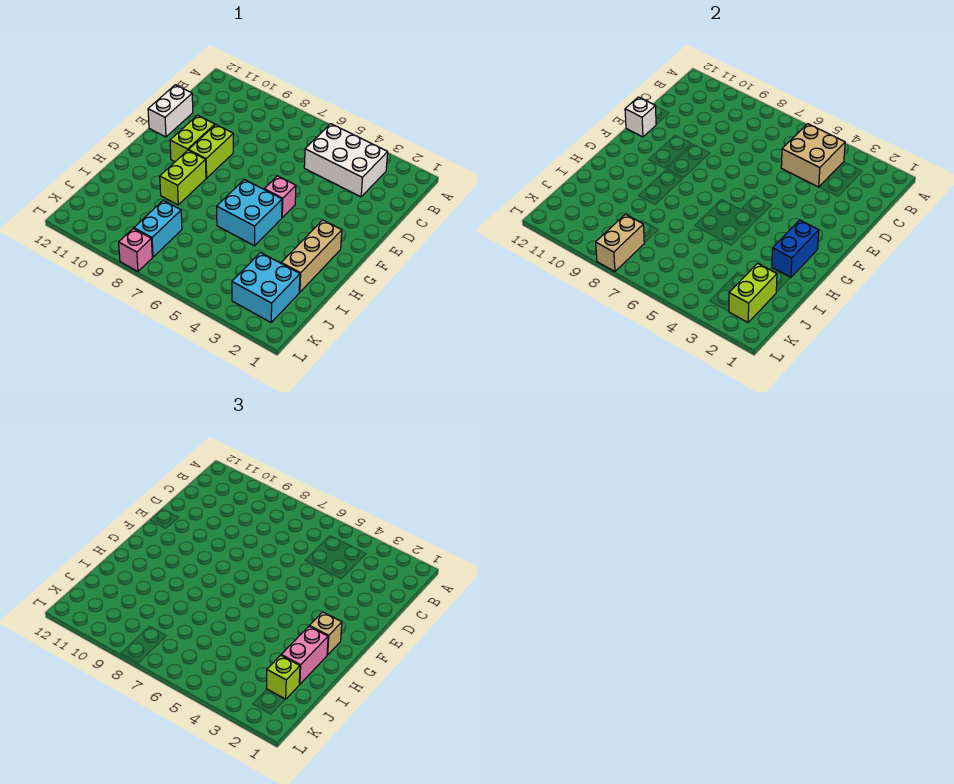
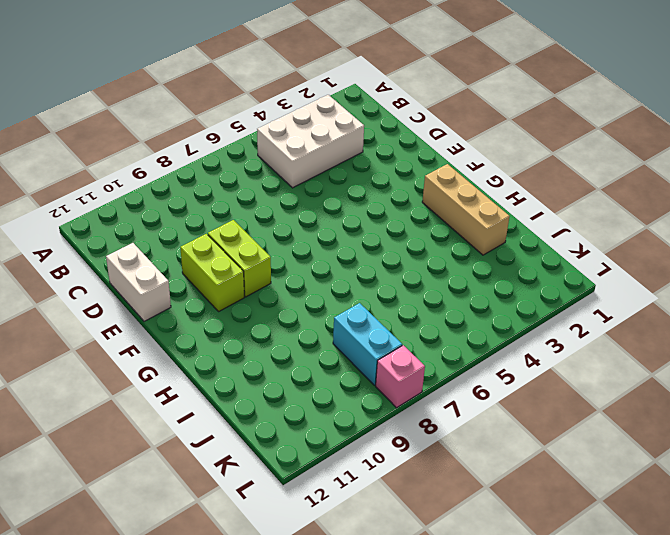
none -> pink 1x1 brick [264,176,296,218]
none -> cyan 2x2 brick [217,179,282,246]
none -> lime 1x2 brick [160,150,206,205]

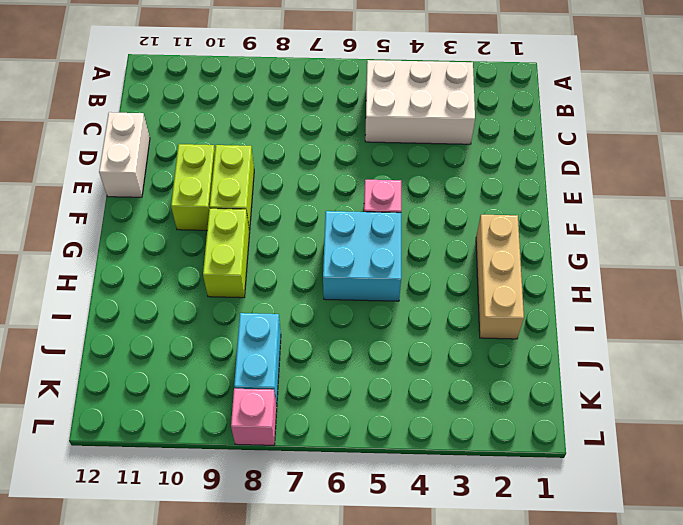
none -> cyan 2x2 brick [232,253,300,322]
none -> tan 2x2 brick [781,124,845,187]
none -> white 1x1 brick [625,97,656,137]

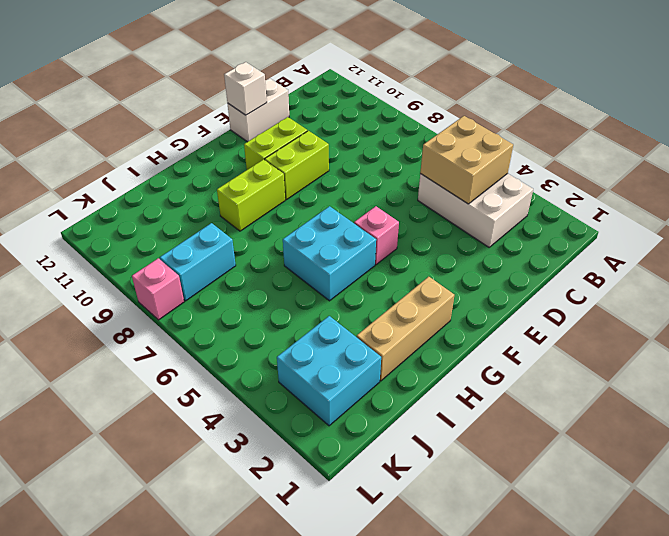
none -> blue 1x2 brick [772,220,819,277]
none -> lime 1x2 brick [729,263,777,322]
none -> tan 1x2 brick [596,214,644,272]

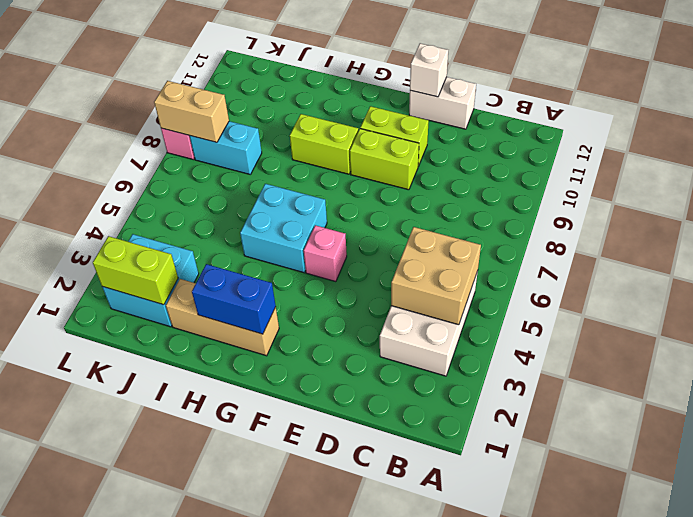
none -> tan 1x1 brick [310,612,342,655]
none -> pink 1x2 brick [281,626,328,684]
none -> lime 1x1 brick [267,655,300,699]

